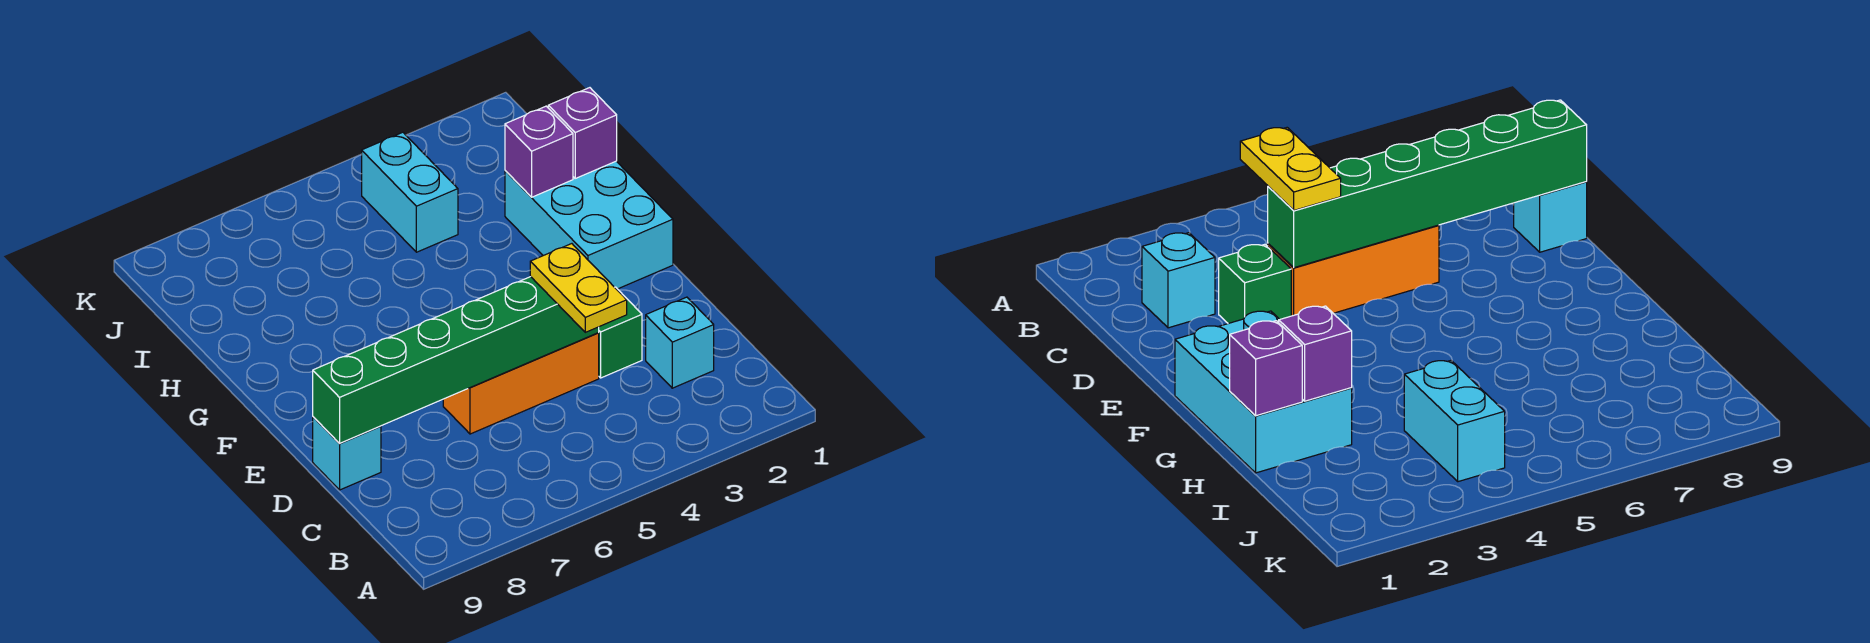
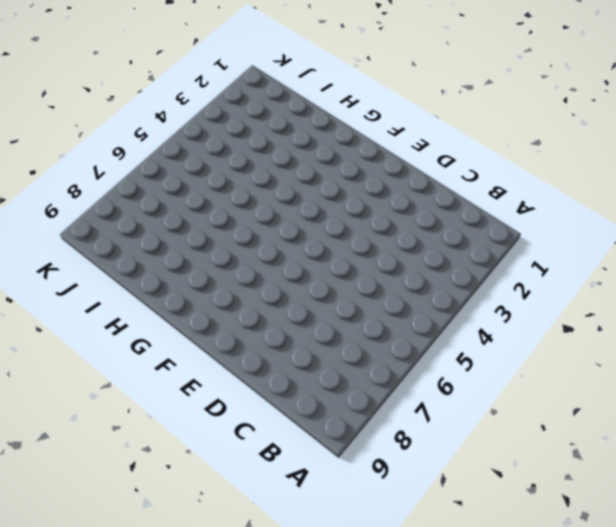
none -> cyan 1x1 brick [646,297,714,388]
none -> green 1x1 brick [599,287,642,378]

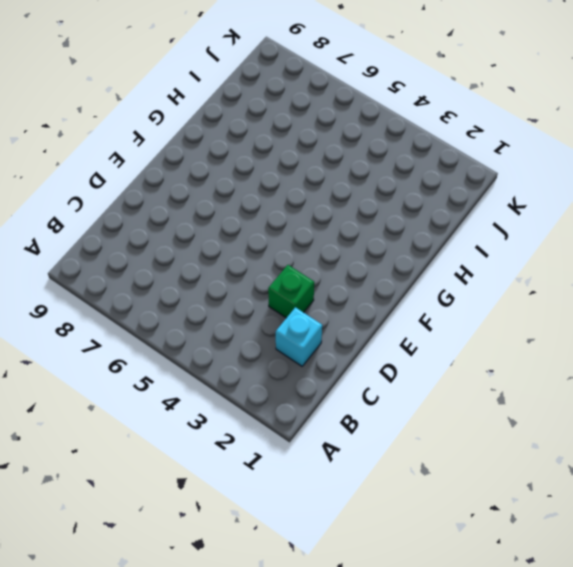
none -> orange 1x3 brick [443,333,599,434]
none -> cyan 1x1 brick [313,417,381,490]

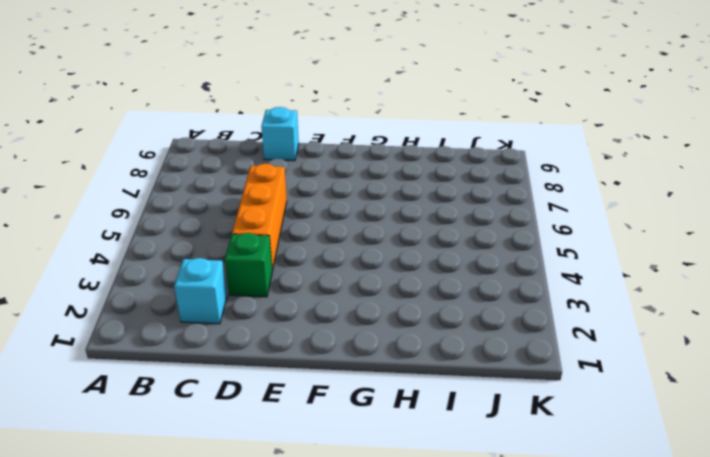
none -> cyan 2x3 brick [505,161,673,289]
none -> cyan 1x2 brick [362,132,458,252]

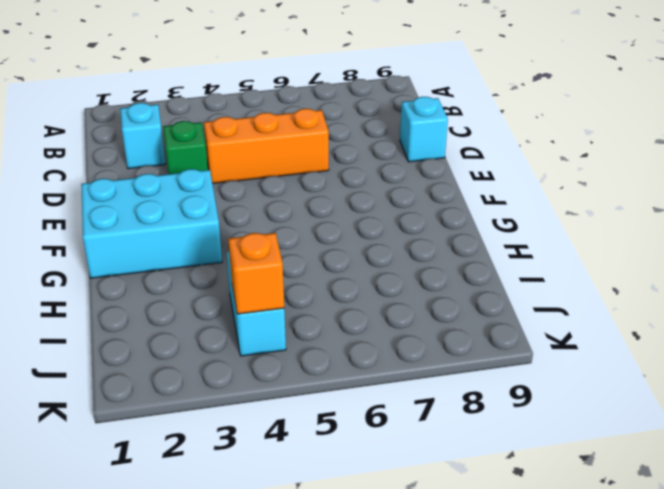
cyan 2x3 brick [81,169,222,278] -> cyan 2x3 brick turned to [505,161,673,289]
orange 1x1 brick [228,233,284,314] -> none
none -> green 1x6 brick [313,277,599,443]
none -> purple 1x1 brick [548,88,617,178]

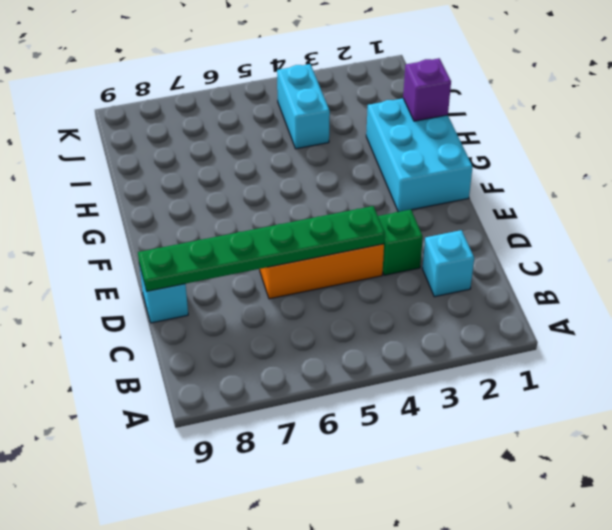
green 1x6 plate [138,206,385,291] -> green 1x6 brick [313,277,599,443]
none -> purple 1x1 brick [505,106,573,197]
none -> yellow 1x2 plate [530,244,627,332]

